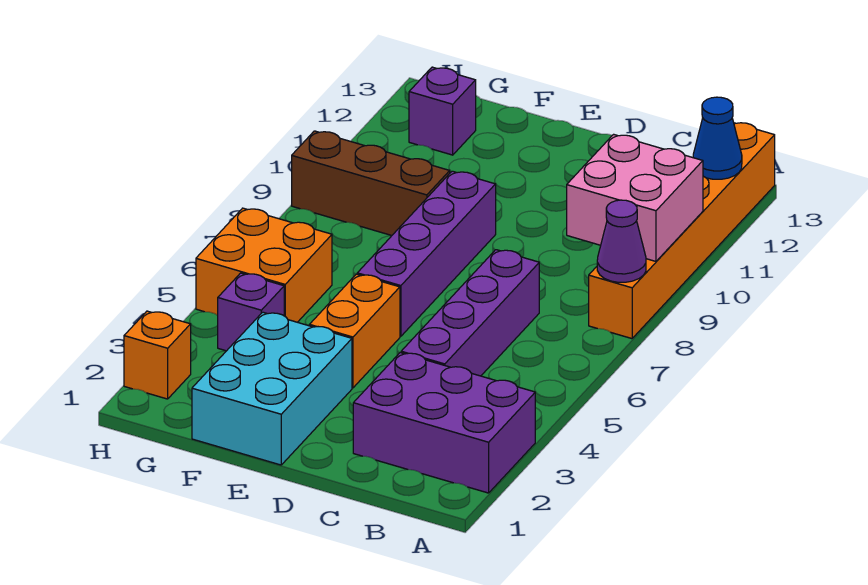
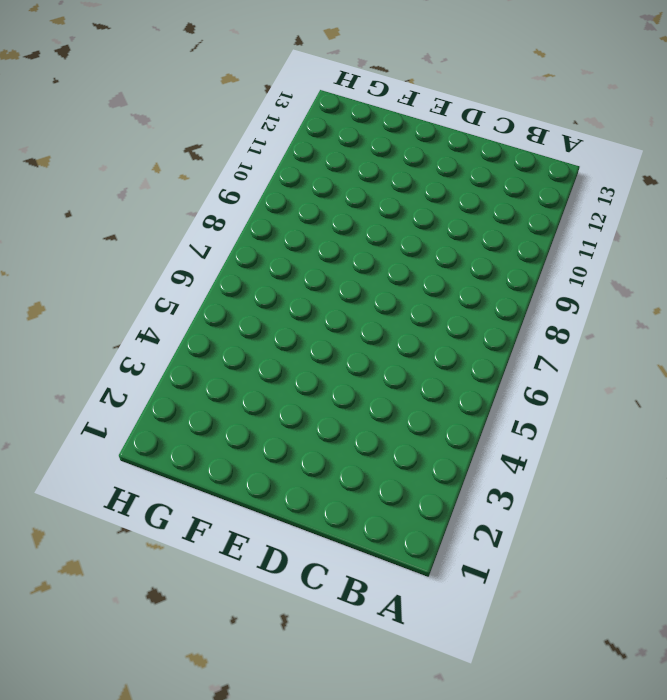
none -> purple 2x3 brick [353,353,535,493]
none -> orange 1x6 brick [589,123,775,339]
none -> purple 1x4 brick [401,250,539,376]

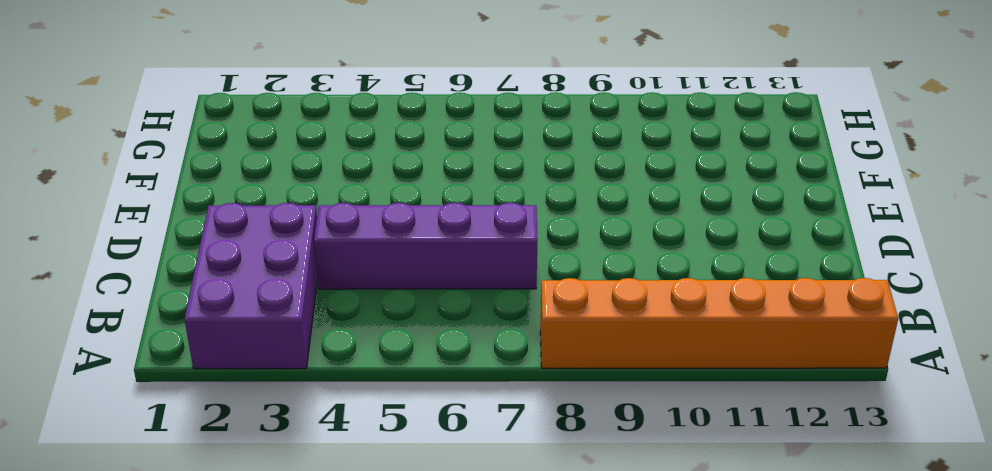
none -> cyan 2x3 brick [192,312,352,465]
none -> orange 1x2 brick [309,274,400,388]
none -> purple 1x4 brick [357,171,496,336]

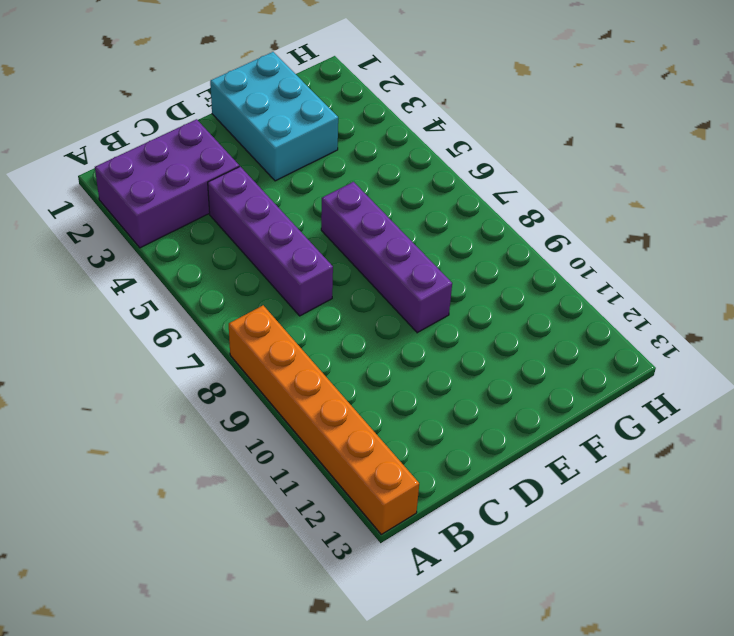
none -> orange 1x2 brick [309,274,400,388]
none -> brown 1x3 brick [292,131,450,236]
none -> purple 1x1 brick [218,273,284,351]

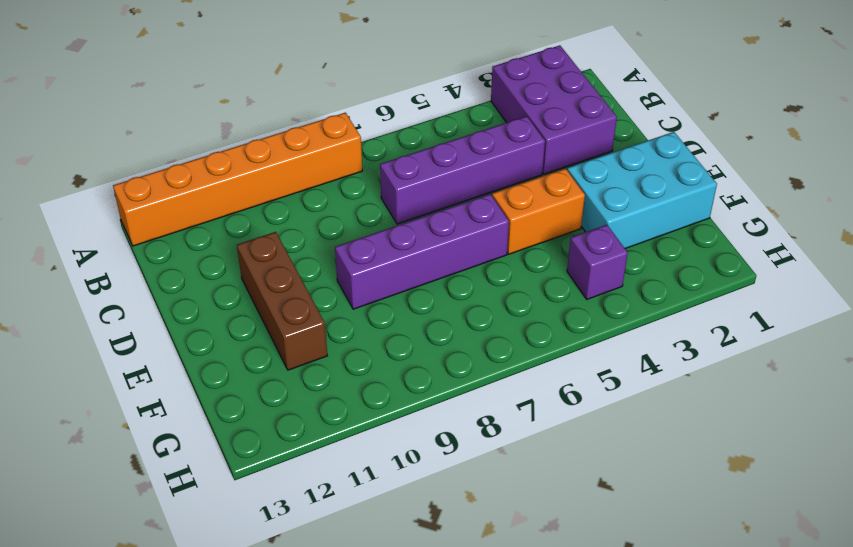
brown 1x3 brick [237,232,327,370] -> brown 1x3 brick moved to [292,131,450,236]
none -> orange 2x2 brick [196,208,332,322]
none -> purple 1x1 brick [409,67,476,155]
none -> orange 1x1 brick [124,311,191,399]

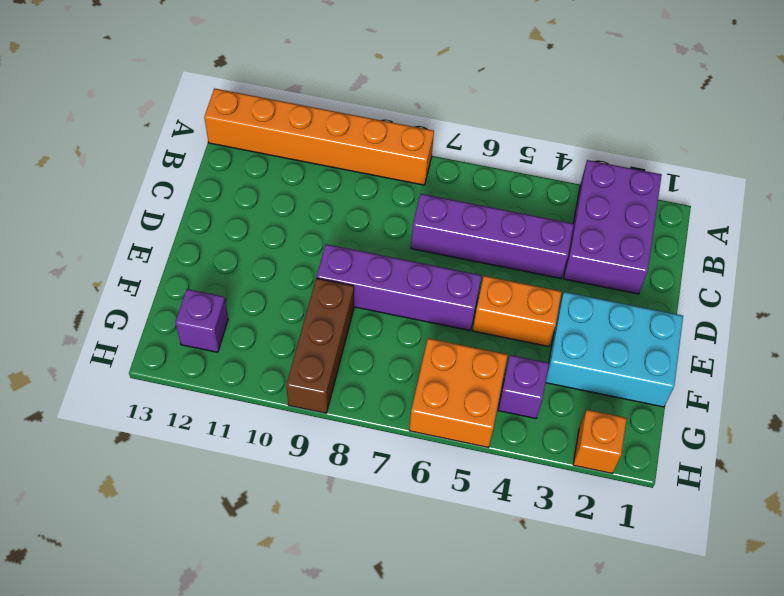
none -> purple 1x1 cone [597,200,646,282]
none -> pink 2x2 brick [567,134,703,261]
none -> blue 1x1 cone [693,97,742,179]

